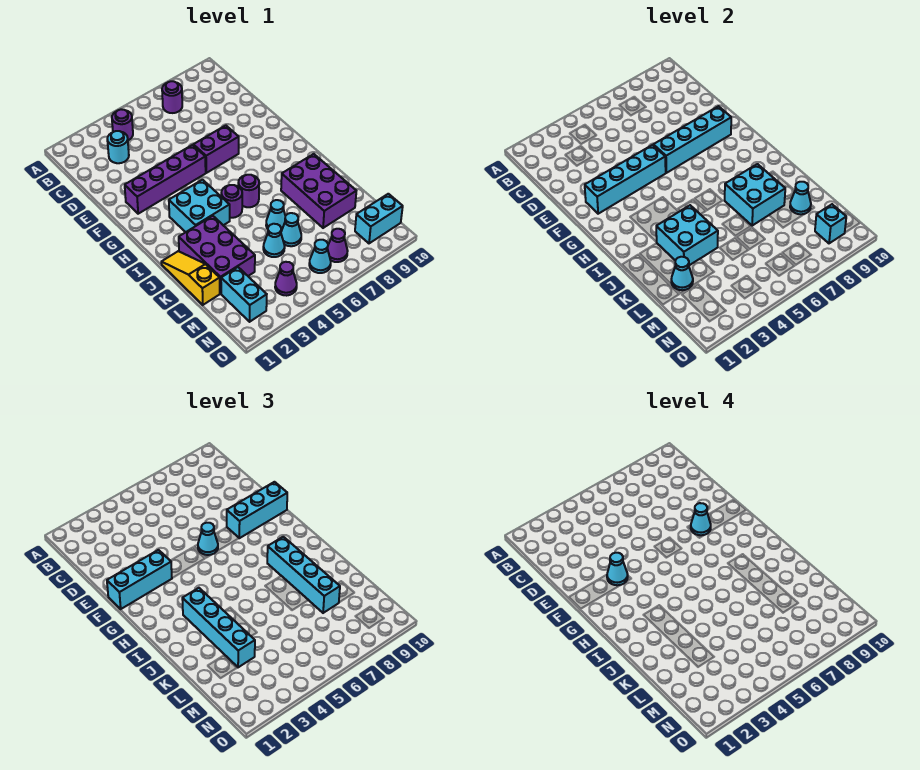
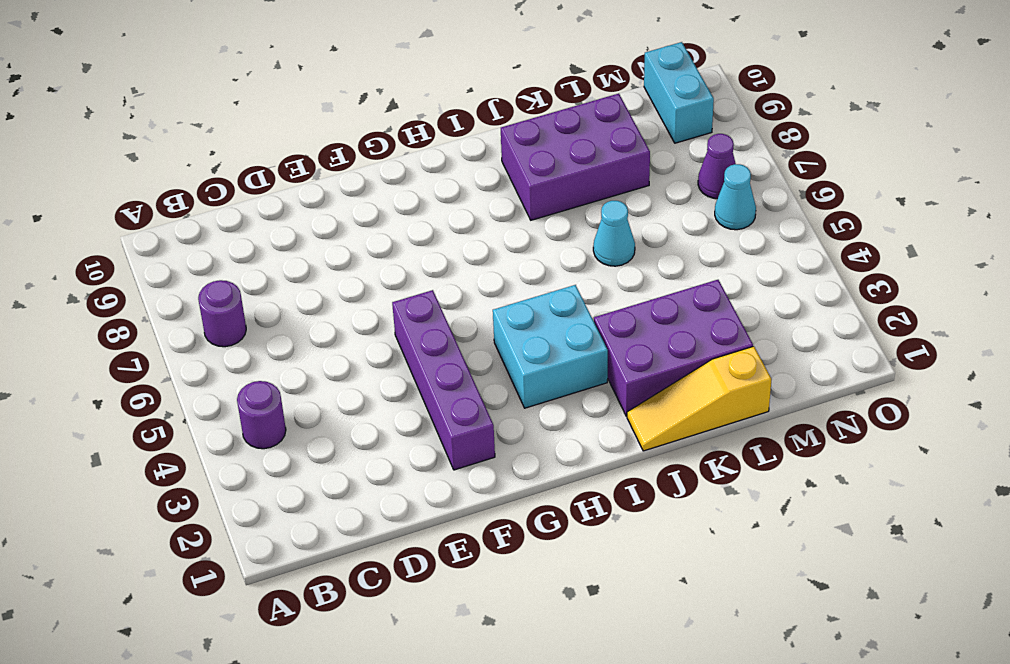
none -> cyan 1x1 round brick [107,131,129,163]
none -> purple 1x2 brick [193,125,239,173]
none -> purple 1x1 round brick [221,185,242,218]
none -> purple 1x1 round brick [238,175,259,207]

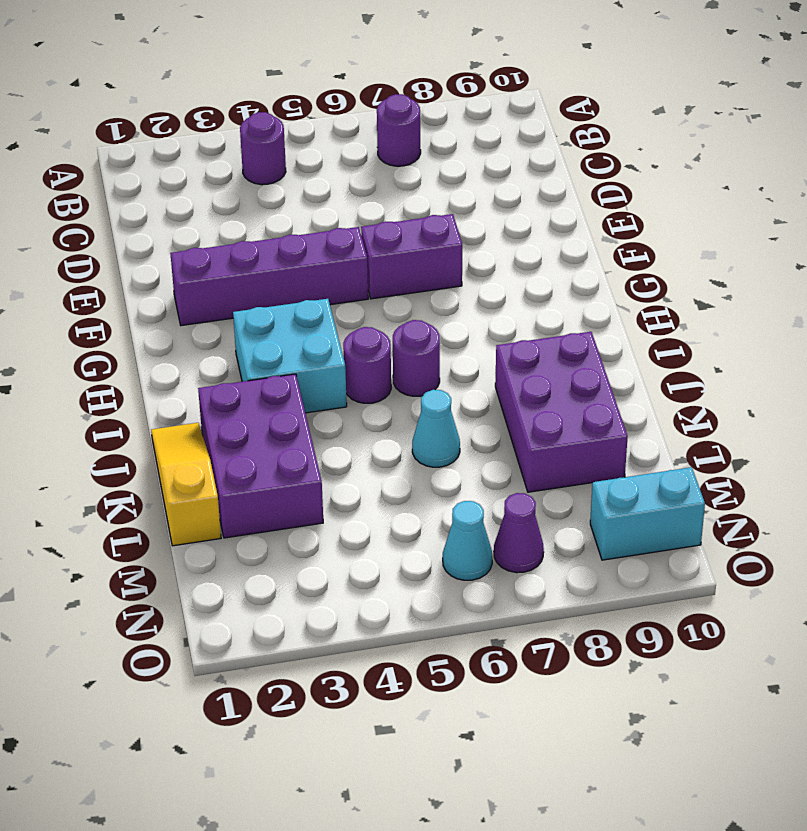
none -> cyan 1x1 round brick [107,131,129,163]
none -> cyan 1x1 cone [263,224,285,257]
none -> cyan 1x1 cone [281,213,301,246]
none -> cyan 1x2 brick [221,267,267,322]

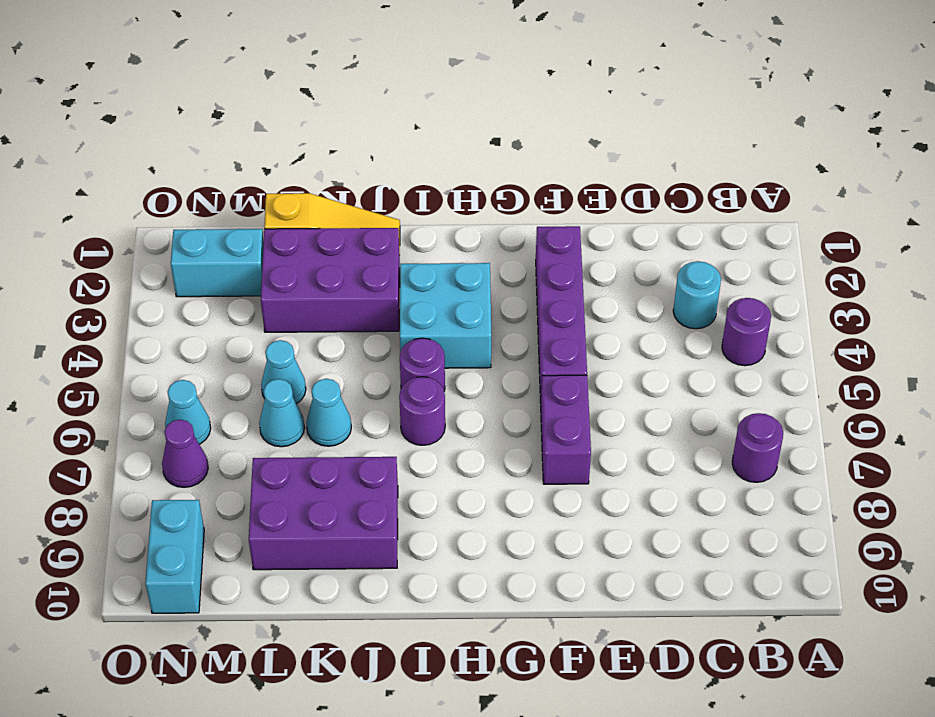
none -> purple 1x1 cone [275,262,297,296]
none -> cyan 1x4 brick [585,145,666,214]
none -> cyan 1x4 brick [653,106,731,173]
none -> cyan 2x2 brick [656,205,718,265]

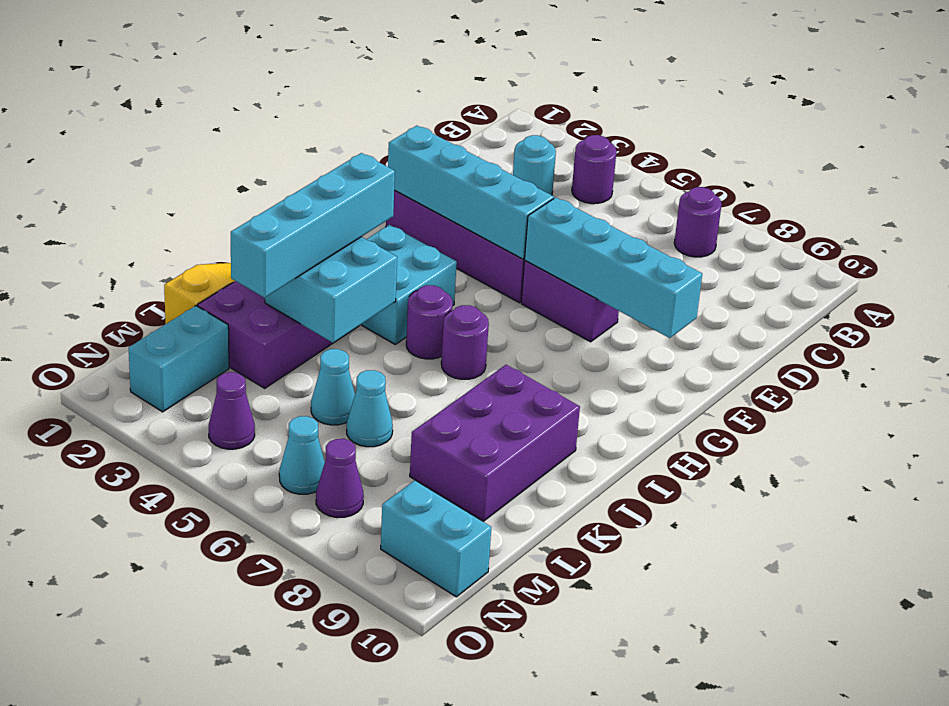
none -> cyan 1x1 cone [266,200,285,231]
none -> cyan 2x2 brick [725,164,785,226]
none -> cyan 1x1 cone [671,257,693,290]
none -> cyan 1x1 cone [790,182,811,214]

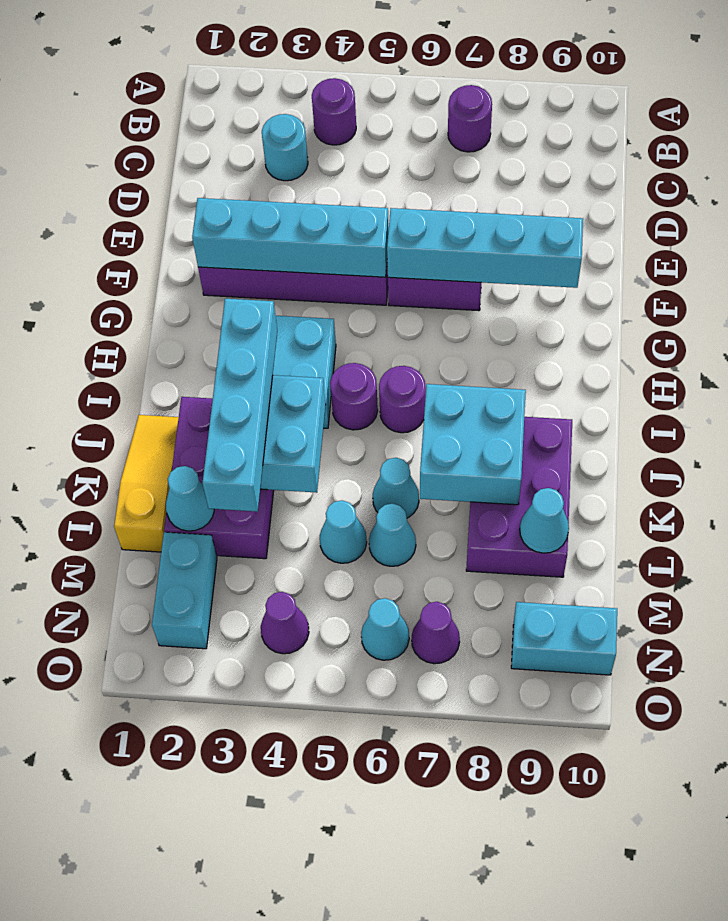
none -> cyan 1x1 brick [815,204,846,243]
none -> cyan 1x3 brick [107,550,172,609]
none -> cyan 1x1 cone [198,523,218,555]
none -> cyan 1x3 brick [227,482,287,538]

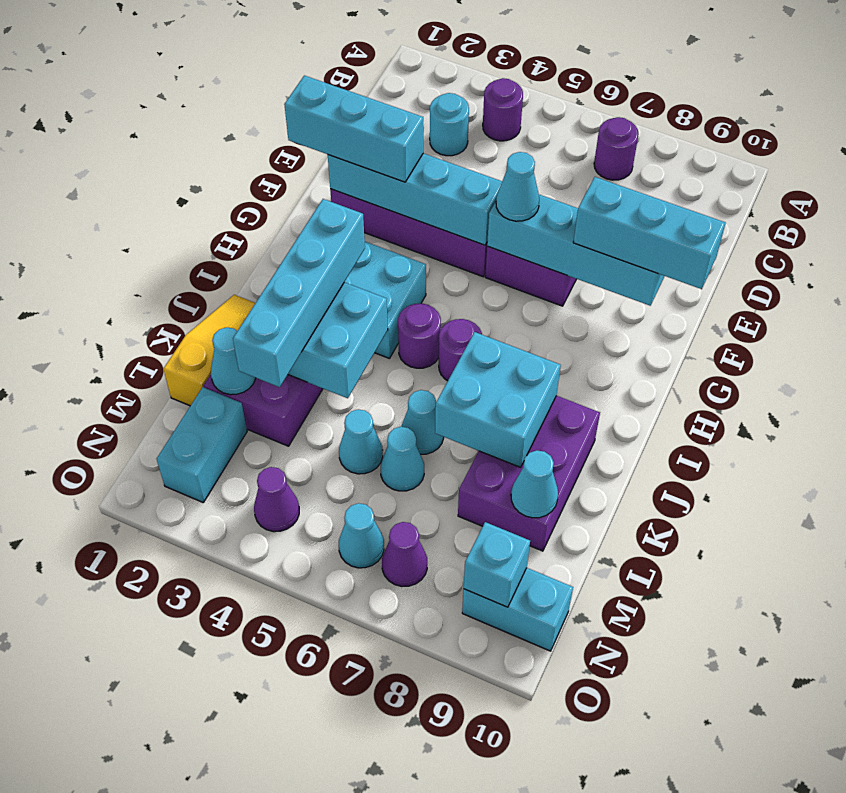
none -> cyan 1x4 brick [267,537,340,613]
none -> cyan 1x1 cone [607,553,628,585]
none -> cyan 1x1 cone [691,503,711,535]

